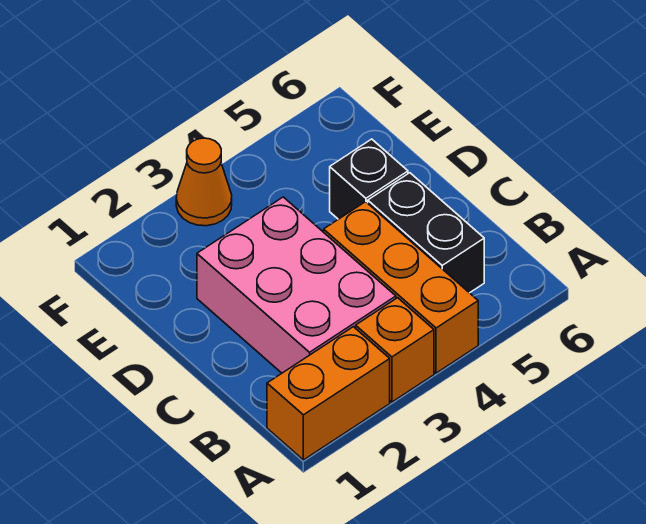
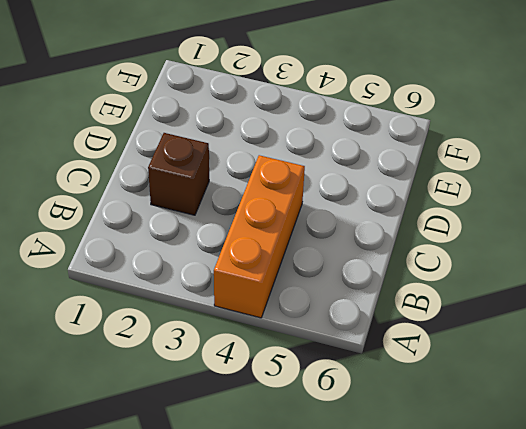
brown 1x1 brick [148,133,209,215] -> pink 2x3 brick [197,197,396,373]
none -> orange 1x2 brick [267,327,390,460]
none -> orange 1x1 brick [356,298,434,402]

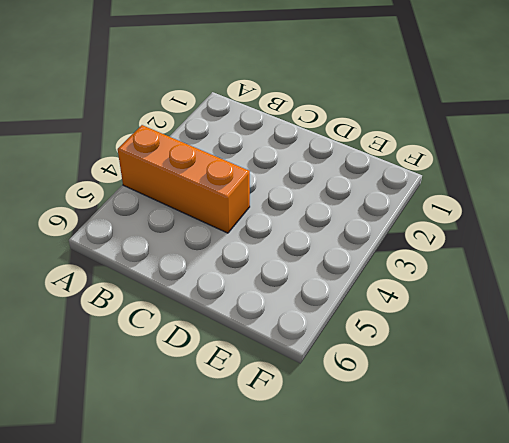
none -> orange 1x2 brick [267,327,390,460]
none -> orange 1x1 brick [356,298,434,402]

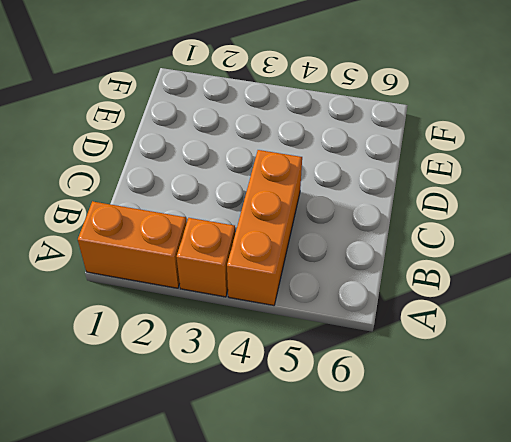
none -> pink 2x3 brick [197,197,396,373]
none -> black 1x2 brick [368,173,484,293]

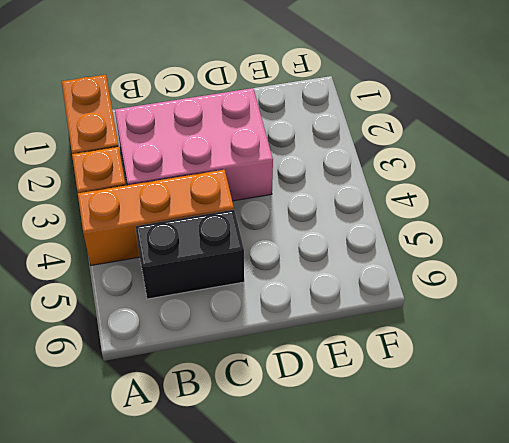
none -> black 1x1 brick [330,139,408,219]
none -> orange 1x1 cone [176,138,232,226]

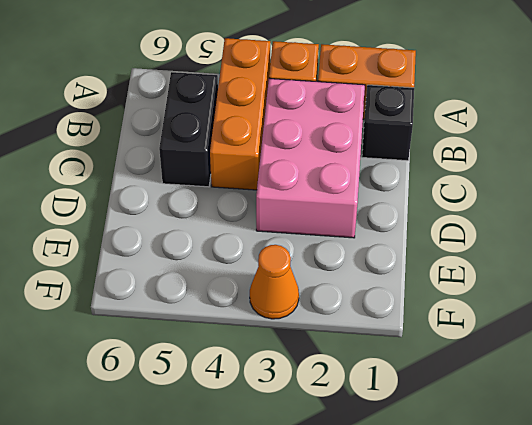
black 1x1 brick [362,85,414,161] -> black 1x1 brick moved to [330,139,408,219]

